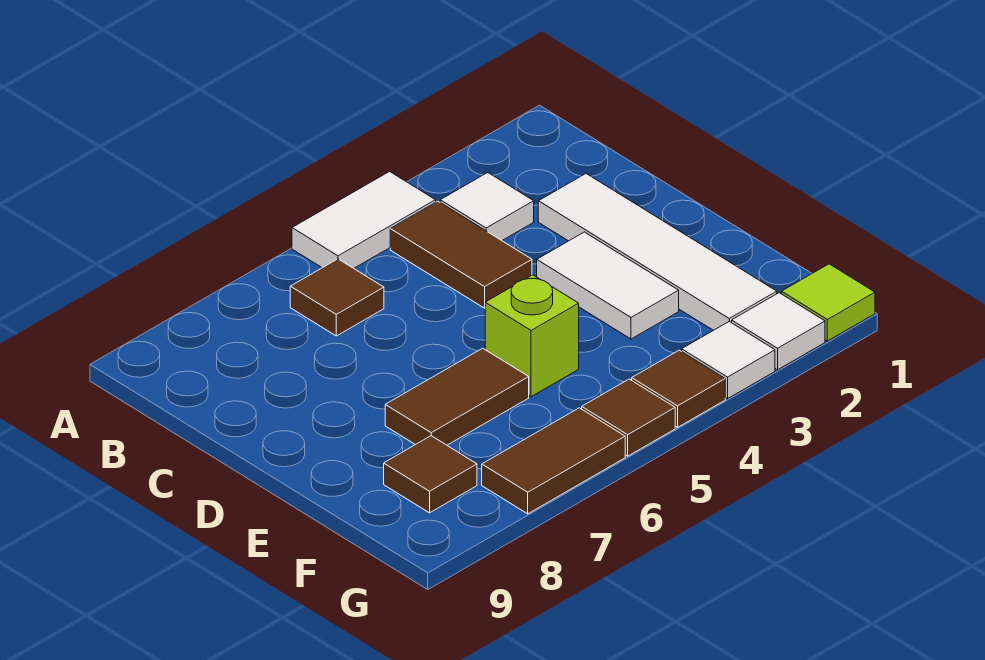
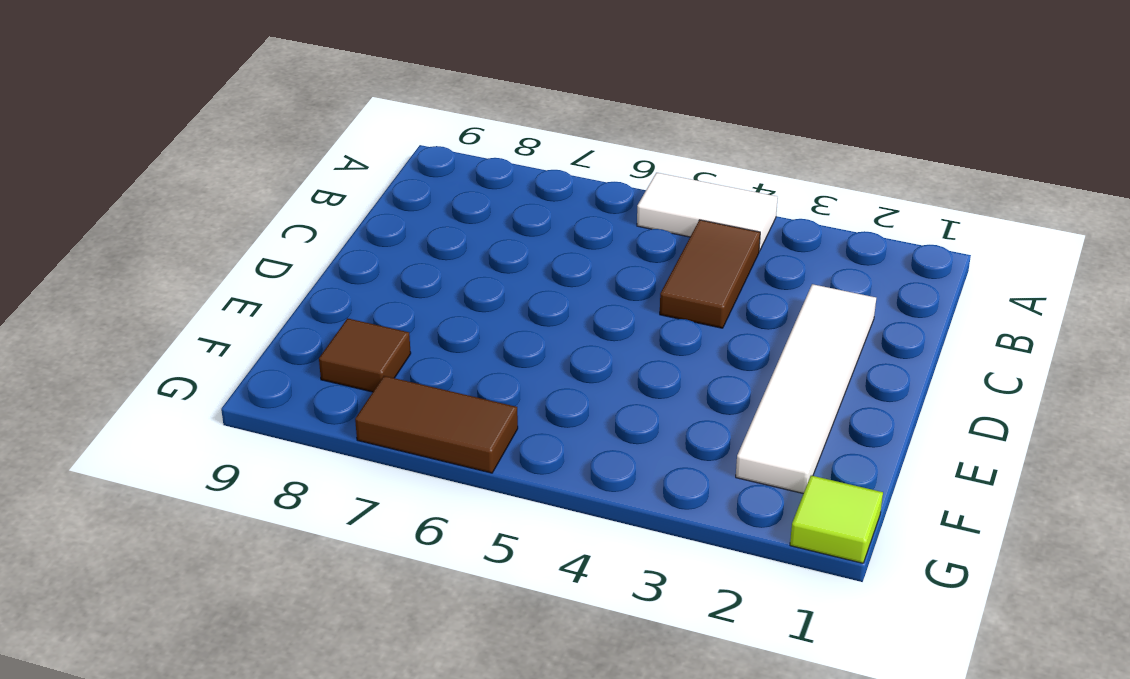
none -> white 1x1 tile [440,173,534,240]
none -> brown 1x1 tile [290,259,384,336]
none -> white 1x2 tile [537,232,679,339]

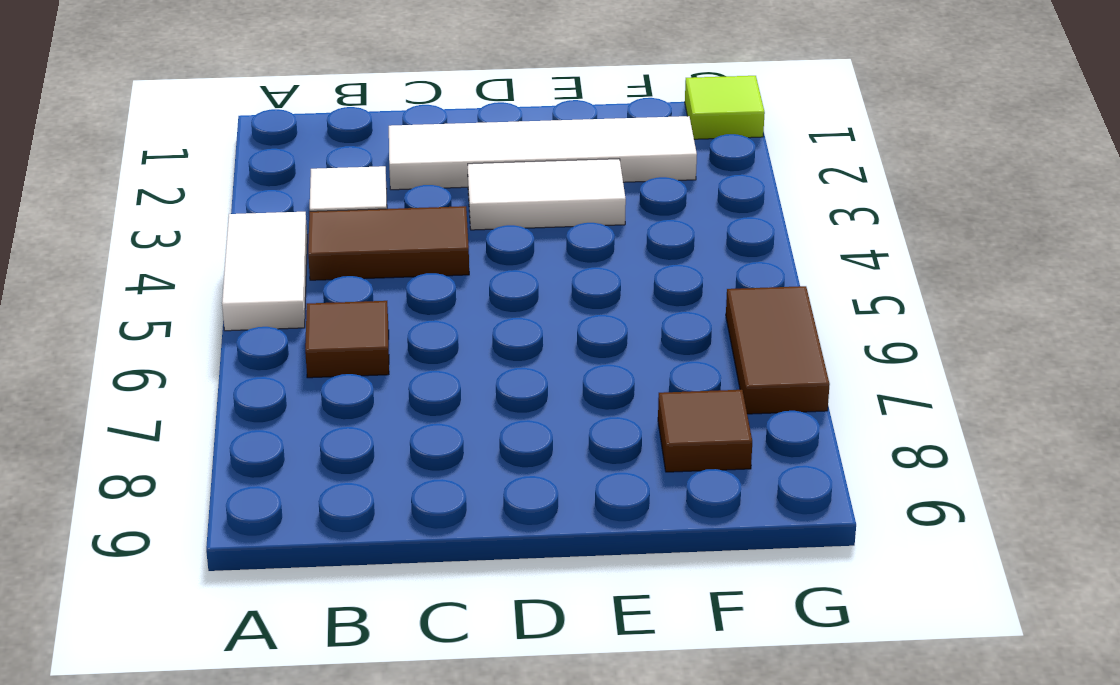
none -> lime 1x1 brick [485,275,579,397]
none -> brown 1x2 tile [385,348,529,445]
none -> white 1x1 tile [732,293,825,370]

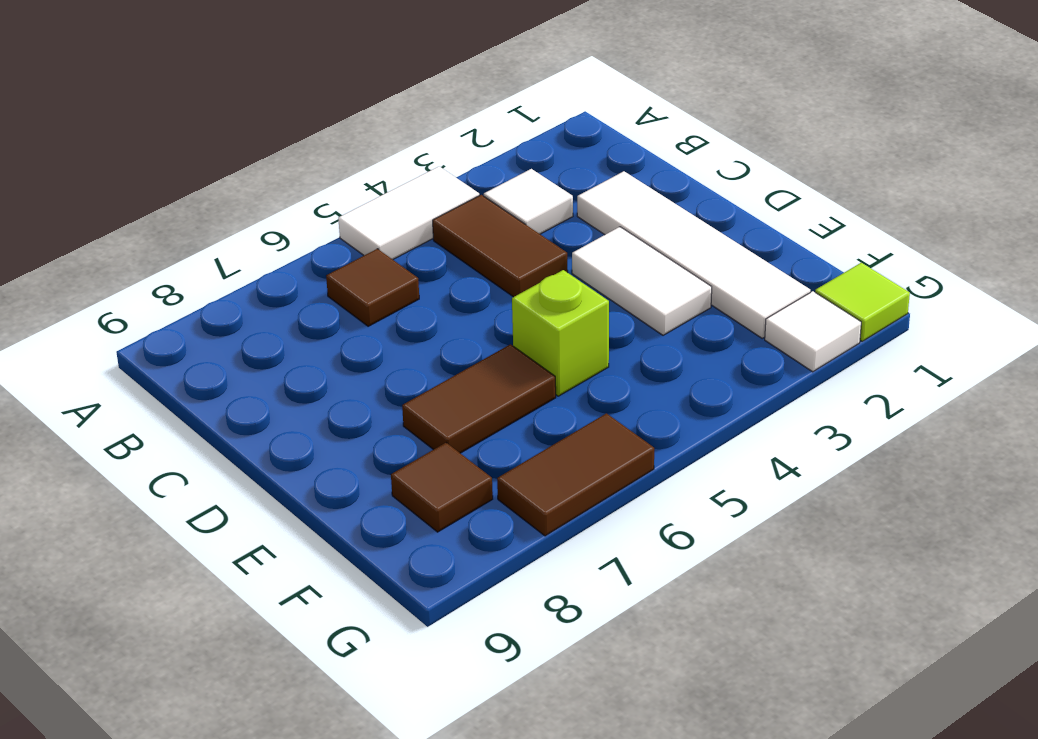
none -> white 1x1 tile [682,322,775,399]
none -> brown 1x1 tile [632,350,725,427]
none -> brown 1x1 tile [582,379,675,456]

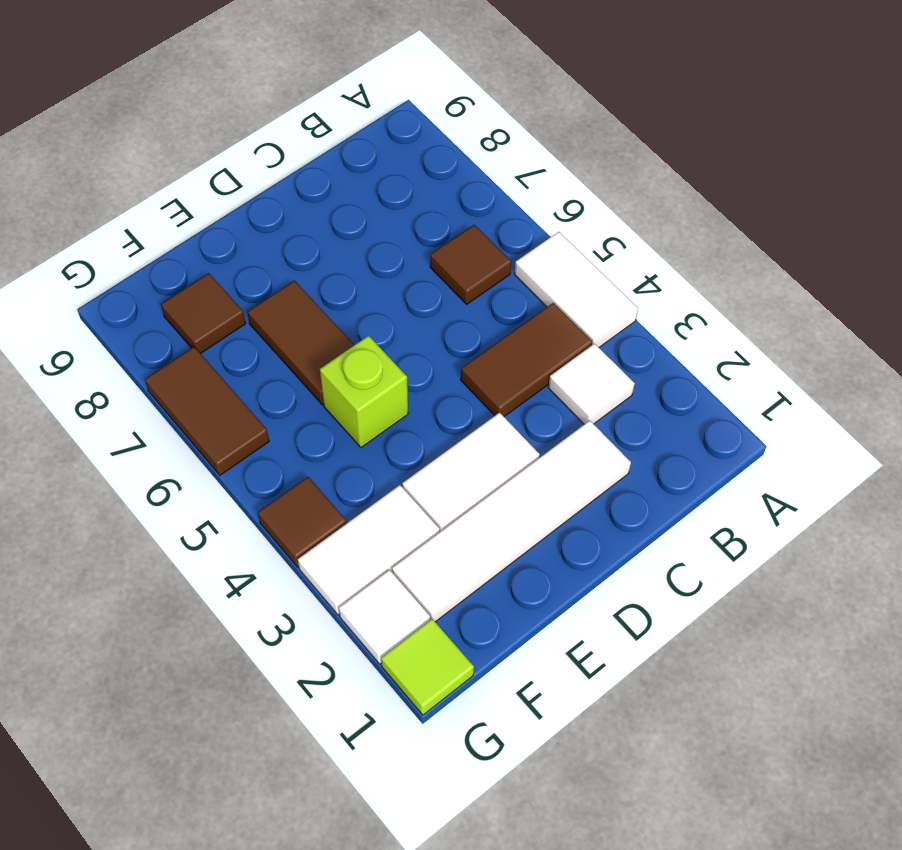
white 1x2 tile [298,485,440,615] -> white 1x1 tile [682,322,775,399]
none -> brown 1x1 tile [582,379,675,456]

